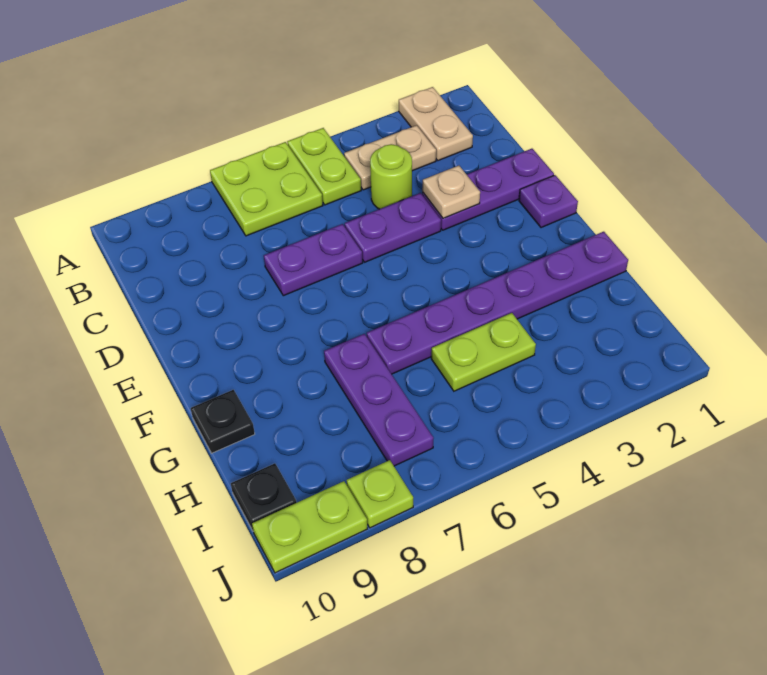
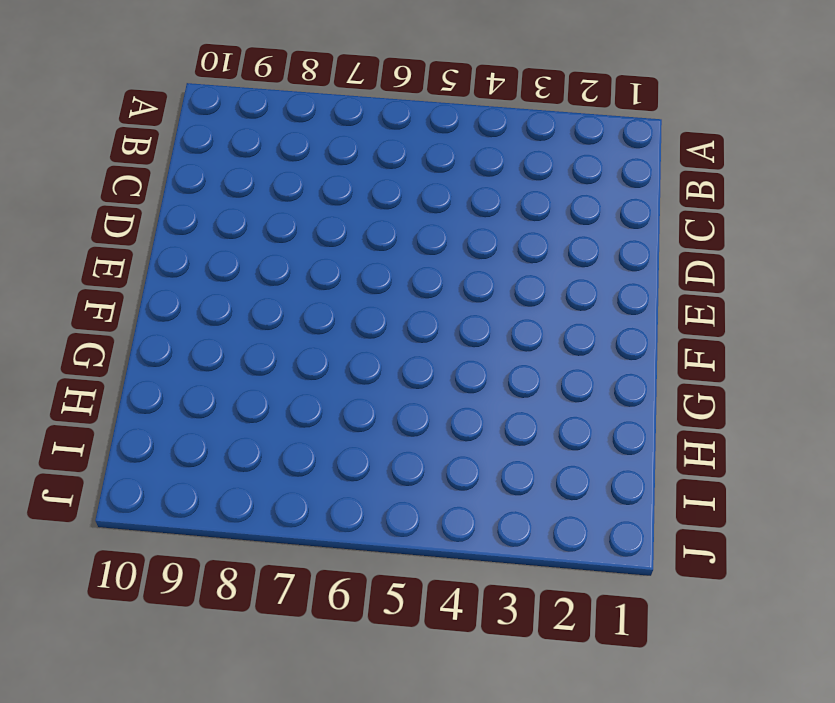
none -> tan 1x2 plate [399,87,473,161]
none -> lime 1x2 plate [287,128,361,205]
none -> lime 2x2 plate [210,142,323,236]

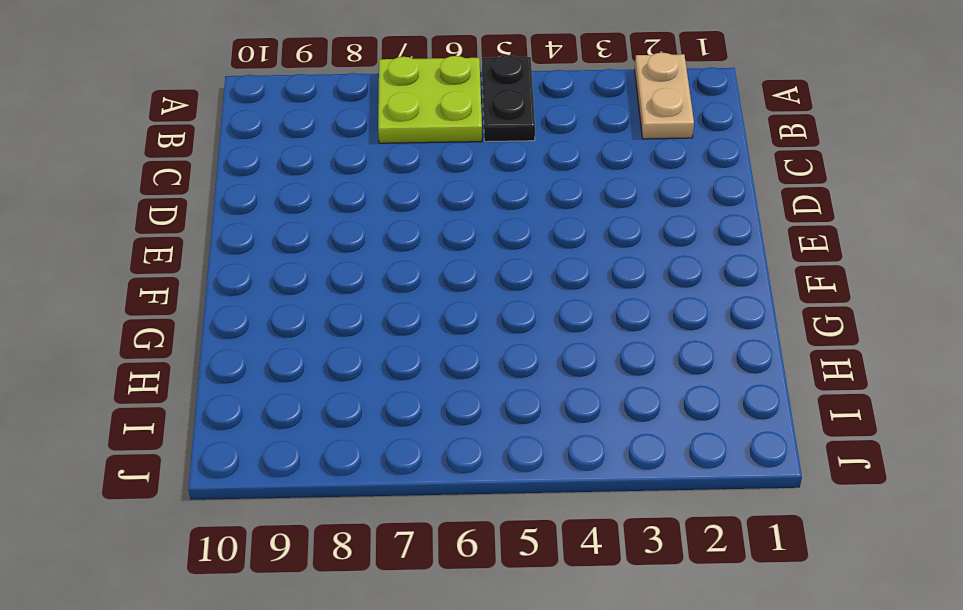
black 1x2 plate [482,55,535,142] -> lime 1x2 plate [287,128,361,205]
none -> tan 1x2 plate [344,125,436,190]
none -> lime 1x1 round brick [370,144,412,209]
none -> purple 1x3 plate [422,149,554,230]

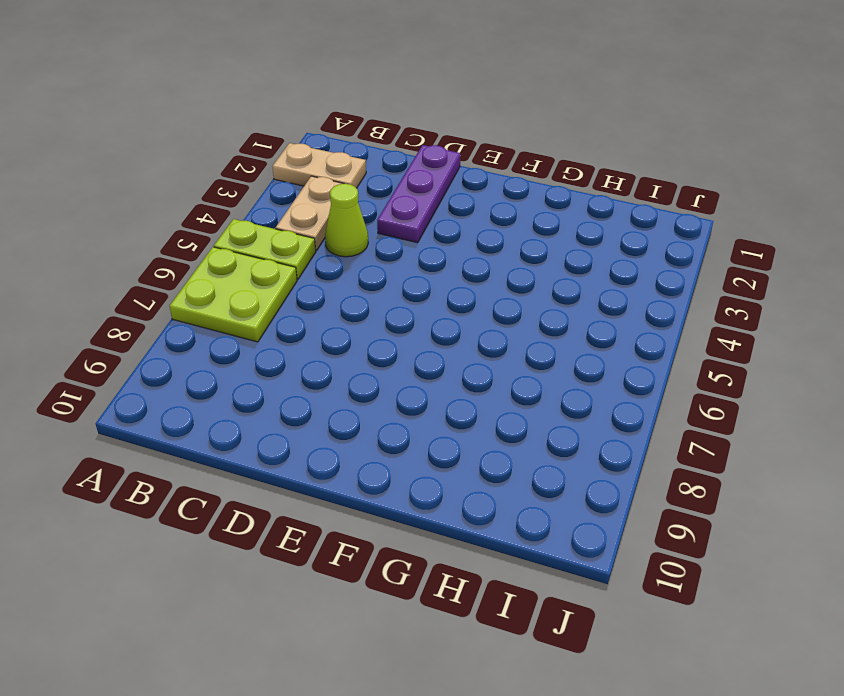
lime 1x1 cone [325,184,368,257] -> lime 1x1 round brick [370,144,412,209]
none -> purple 1x2 plate [345,193,441,262]
none -> purple 1x2 plate [264,224,363,296]
none -> purple 1x1 plate [519,175,578,228]

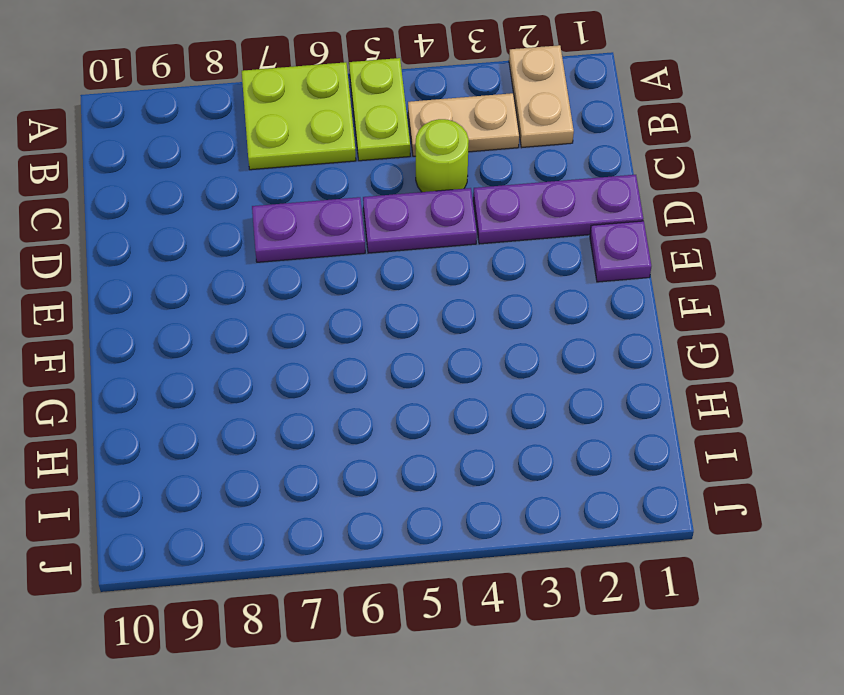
none -> purple 1x6 plate [367,232,628,374]
none -> purple 1x3 plate [324,334,434,466]
none -> black 1x1 plate [191,390,255,453]

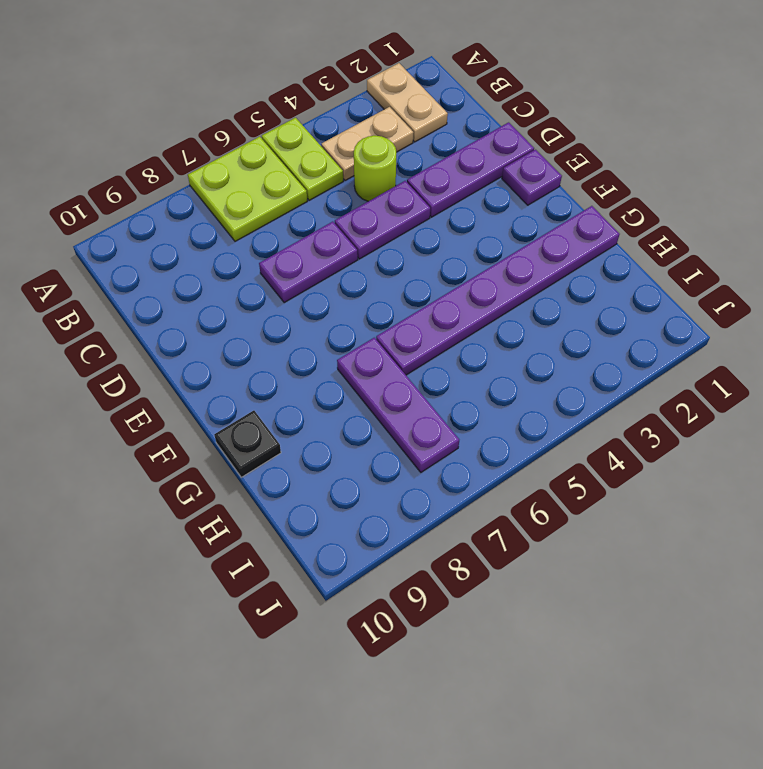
none -> lime 1x2 plate [431,313,536,391]
none -> black 1x1 plate [231,463,297,531]
none -> lime 1x1 plate [346,460,413,528]

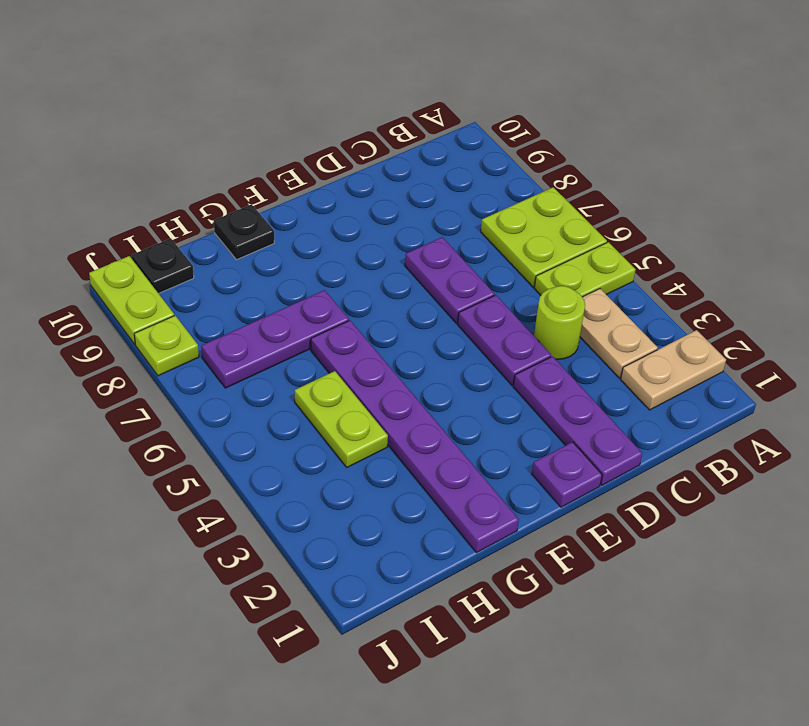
none -> tan 1x1 plate [422,166,480,218]

